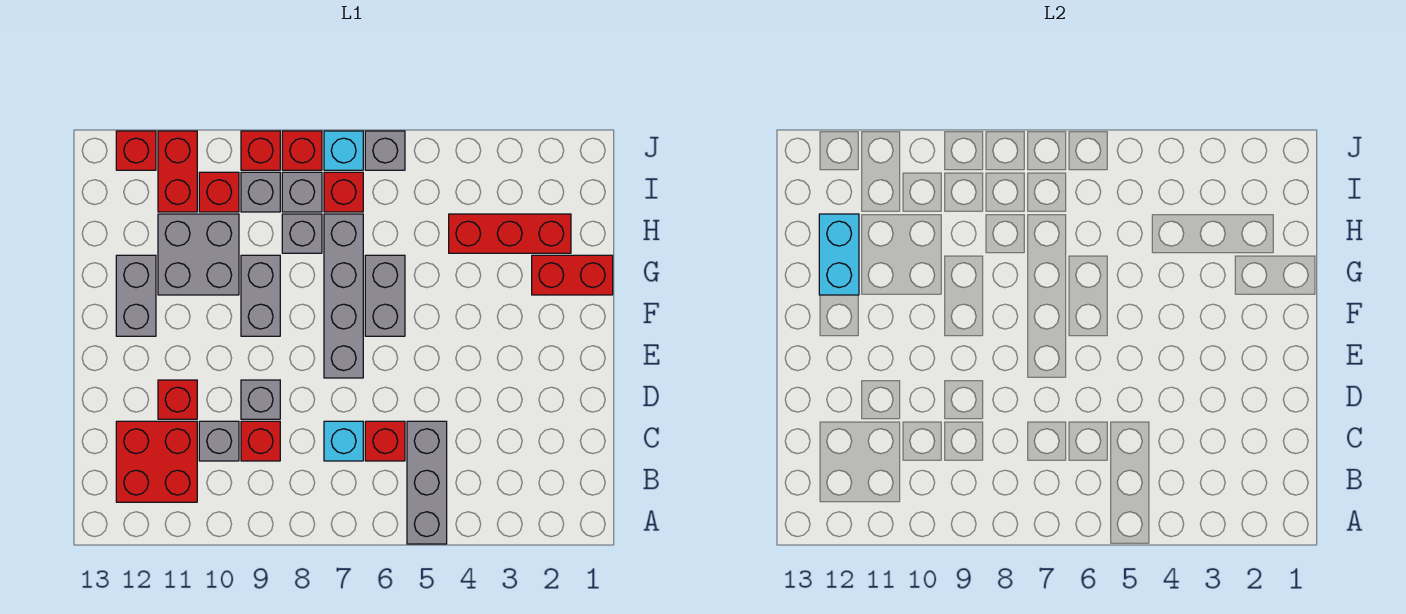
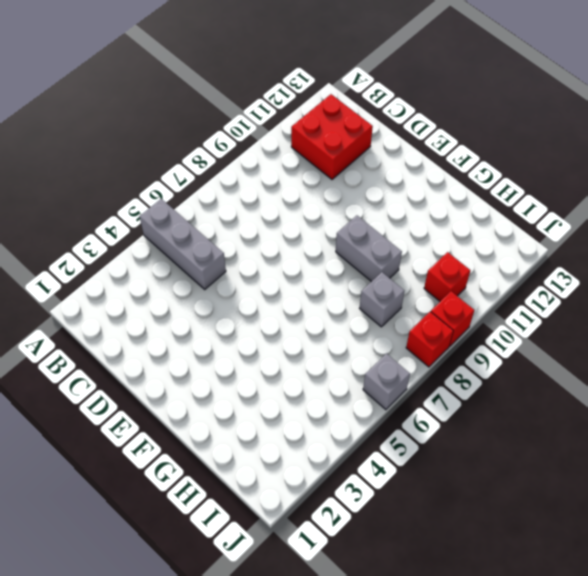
none -> red 1x1 brick [365,421,405,461]
none -> cyan 1x1 brick [324,421,363,461]
none -> red 1x1 brick [241,421,280,461]

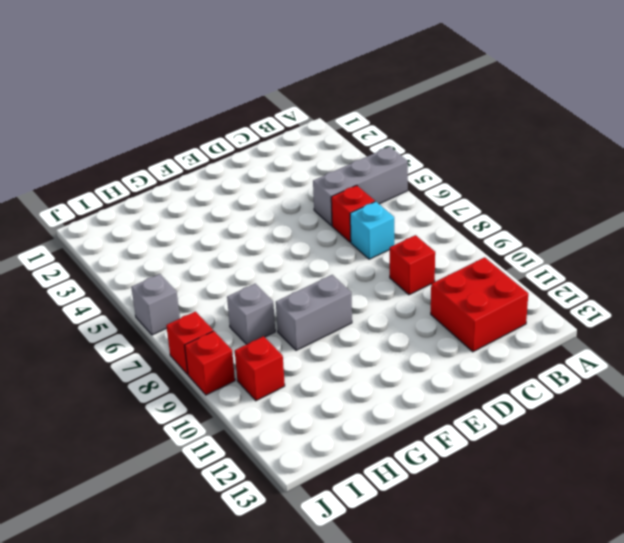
none -> grey 1x1 brick [199,421,239,461]
none -> grey 1x1 brick [241,380,280,419]
none -> red 1x1 brick [158,380,197,419]

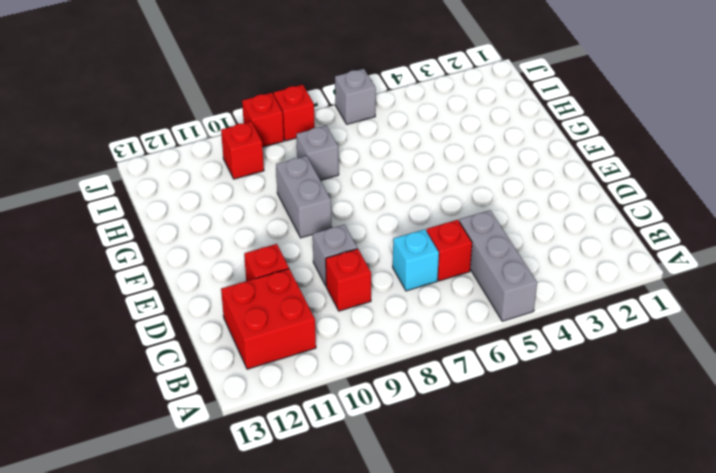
none -> grey 1x1 brick [199,421,239,461]
none -> grey 1x4 brick [324,214,363,378]
none -> grey 1x2 brick [365,255,405,336]

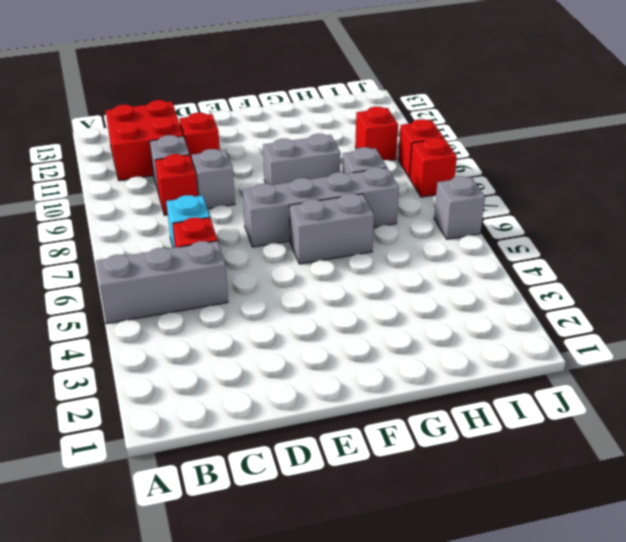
none -> grey 1x2 brick [116,255,156,336]
none -> red 1x2 brick [532,255,613,295]
none -> grey 2x2 brick [158,214,239,295]

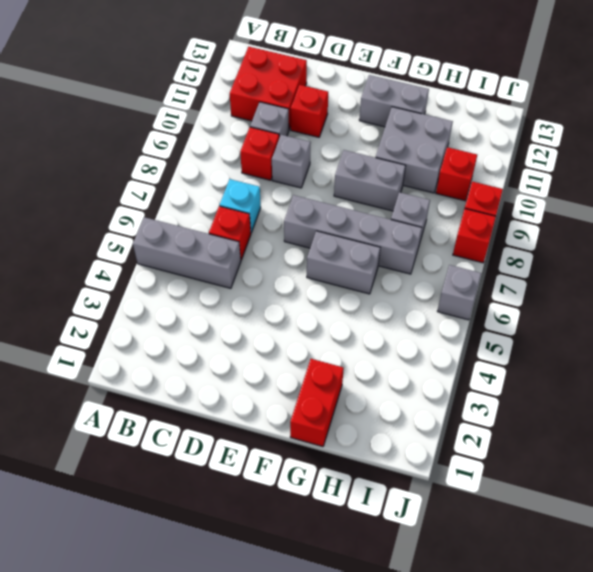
none -> red 1x3 brick [449,214,571,253]
none -> red 1x1 brick [324,172,363,212]
none -> grey 1x1 brick [282,172,322,212]

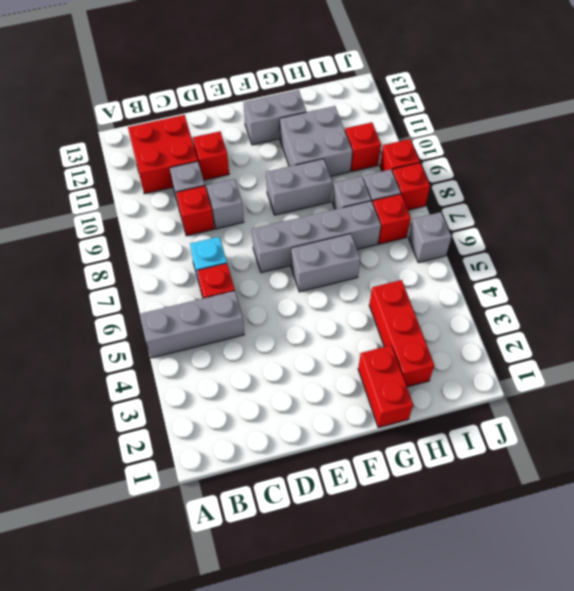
none -> grey 1x1 brick [241,172,280,212]
none -> red 1x2 brick [158,131,197,212]
none -> cyan 1x1 brick [324,131,363,170]

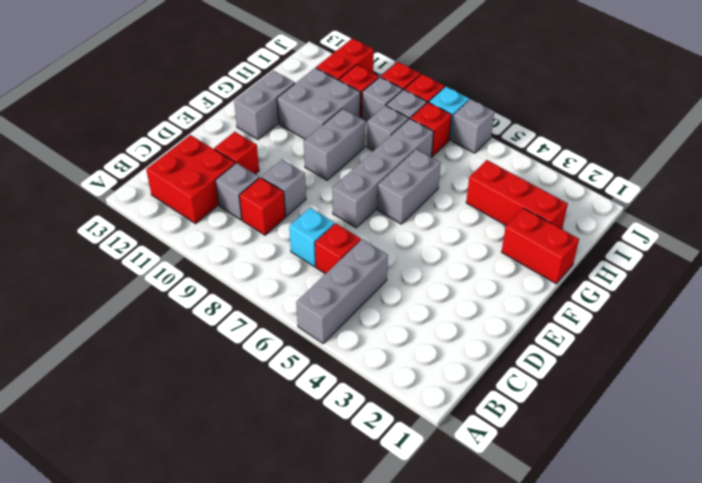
none -> red 1x1 brick [116,131,156,170]
none -> cyan 1x2 brick [819,214,859,295]

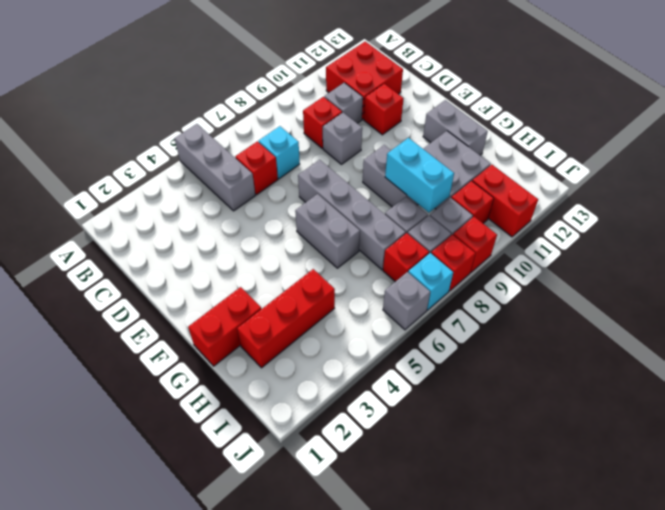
cyan 1x2 brick [385,138,454,213] -> cyan 1x2 brick moved to [819,214,859,295]
none -> red 1x1 brick [116,131,156,170]

